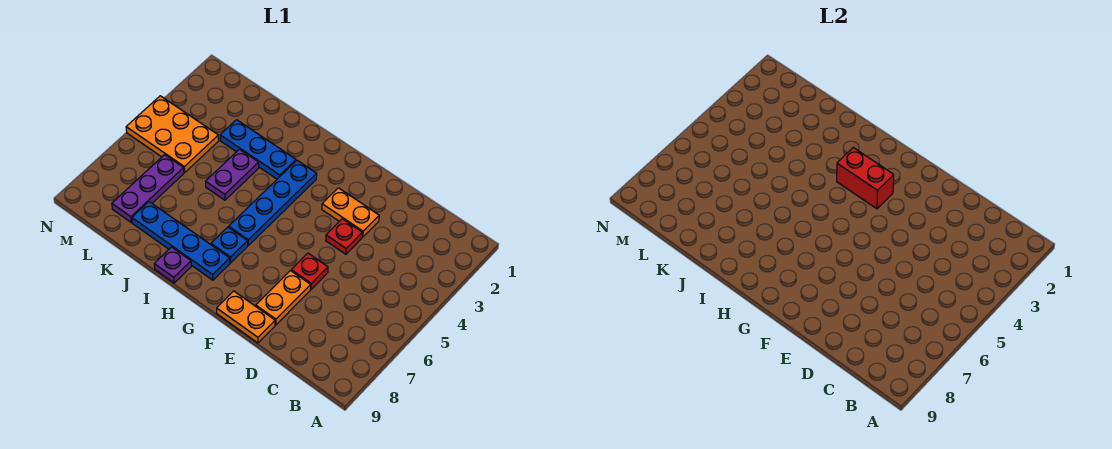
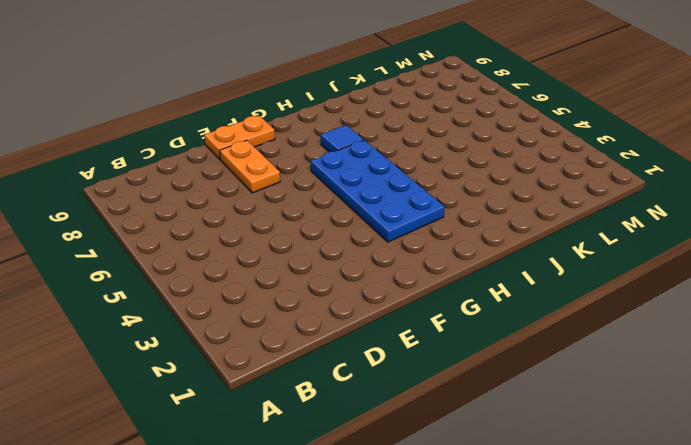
blue 2x4 plate [311,140,444,242] -> blue 1x4 plate [229,160,317,245]
blue 1x1 tile [321,125,363,152] -> blue 1x1 plate [211,227,248,263]
none -> orange 1x2 plate [322,188,379,237]
none -> red 1x1 plate [326,219,362,254]
none -> red 1x1 plate [291,253,328,289]

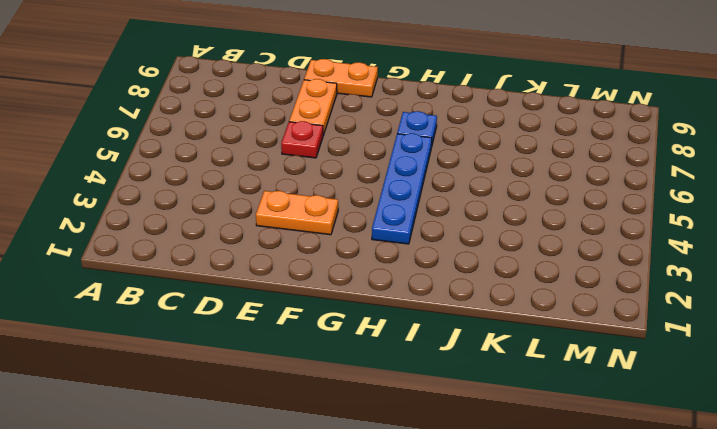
none -> red 1x1 plate [326,219,362,254]
none -> blue 1x4 plate [132,202,230,280]
none -> blue 1x3 plate [220,120,296,179]

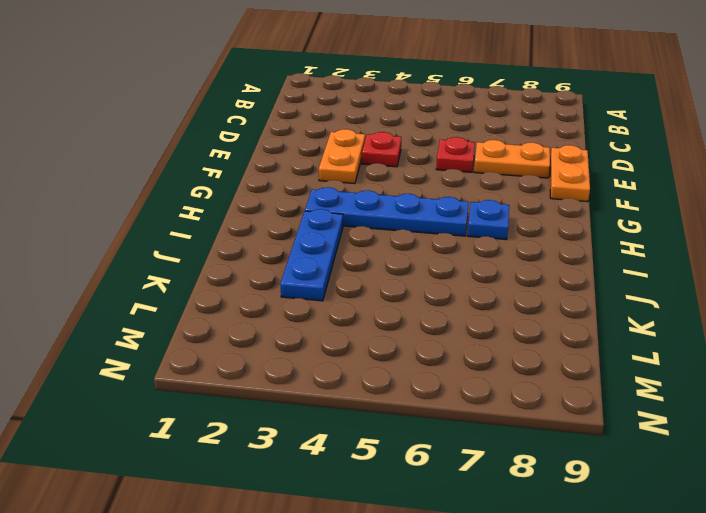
none -> blue 1x4 plate [132,202,230,280]
none -> purple 1x1 plate [154,247,191,283]
none -> purple 1x2 plate [206,149,259,200]

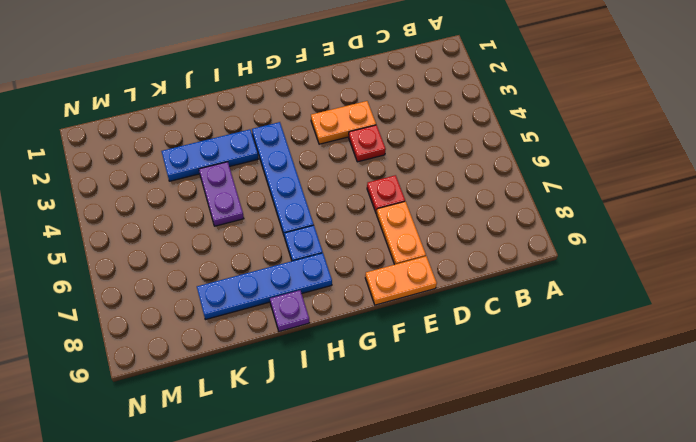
none -> orange 2x3 plate [126,96,219,172]
none -> purple 1x3 plate [112,155,184,222]
none -> red 1x2 brick [837,148,894,209]

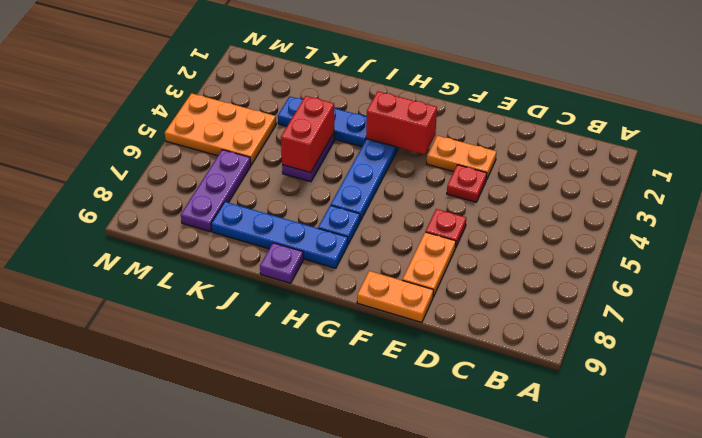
red 1x2 brick [281,96,334,173] -> none

